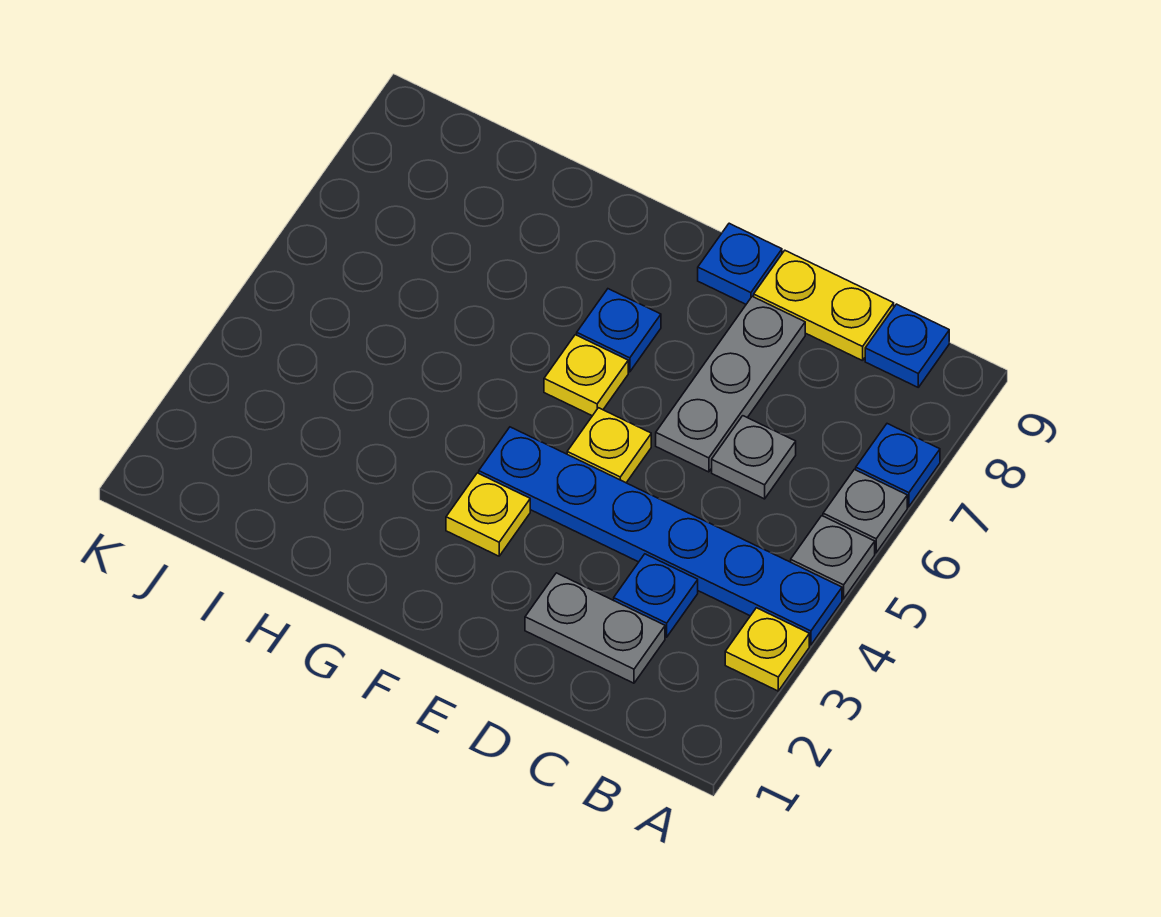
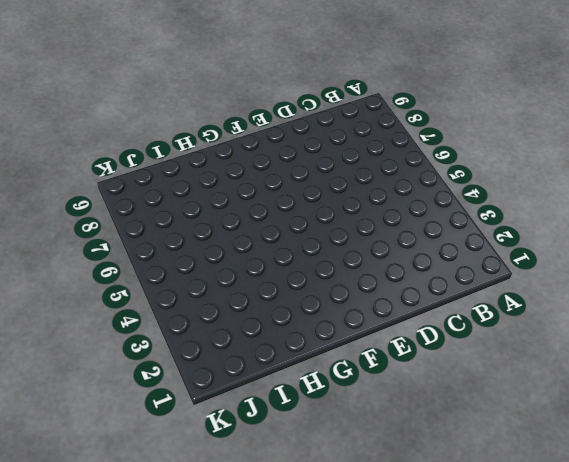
none -> yellow 1x1 plate [725,608,809,691]
none -> blue 1x6 plate [479,427,842,645]
none -> grey 1x1 plate [791,516,875,599]

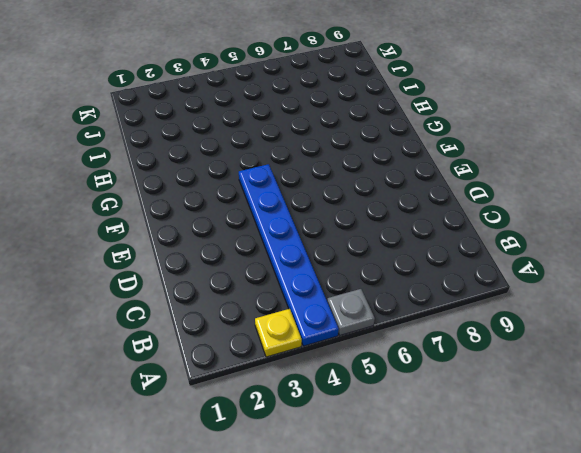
none -> grey 1x1 plate [823,469,907,553]
none -> blue 1x1 plate [856,424,940,507]
none -> blue 1x1 plate [865,304,949,387]

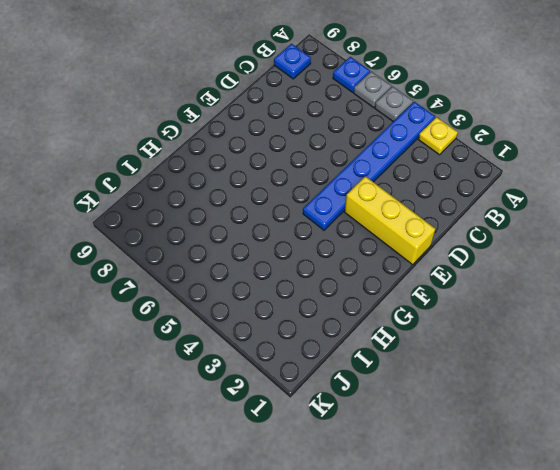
yellow 1x3 brick [345,176,435,265] -> none
none -> grey 1x2 plate [525,573,665,683]
none -> blue 1x1 plate [614,554,698,637]
none -> grey 1x1 plate [712,416,796,499]

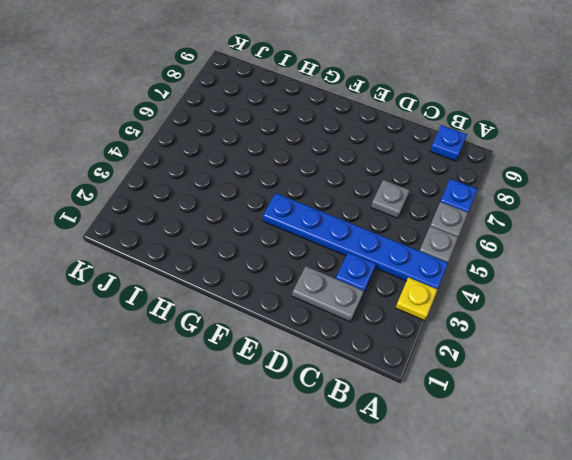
none -> yellow 1x2 plate [754,251,894,361]
none -> grey 1x3 plate [656,296,805,472]
none -> yellow 1x1 plate [567,408,651,483]

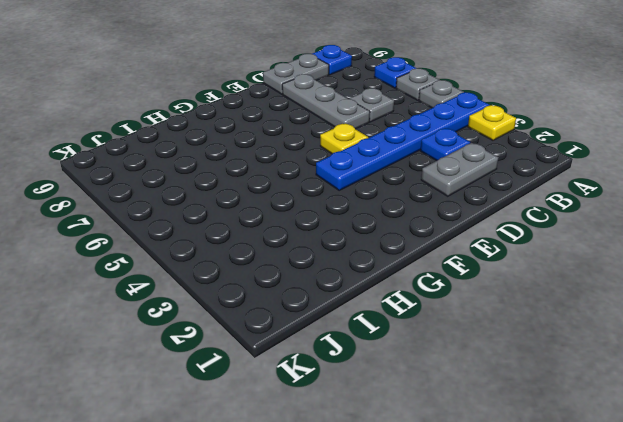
grey 1x2 plate [263,54,329,94] -> yellow 1x2 plate [754,251,894,361]
none -> blue 1x1 plate [698,223,782,304]
none -> yellow 1x1 plate [446,473,530,556]
none -> yellow 1x1 plate [544,335,628,416]

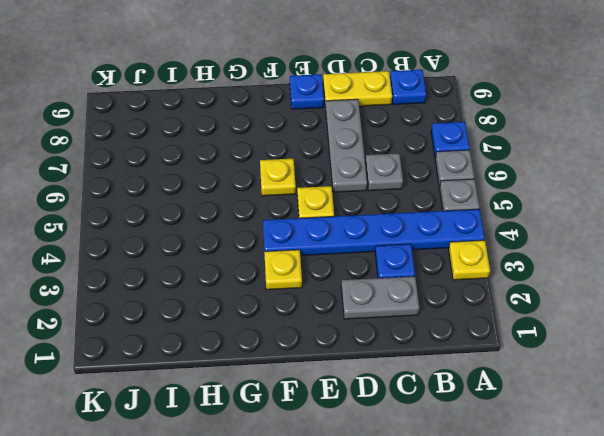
none -> blue 1x1 plate [577,289,661,372]

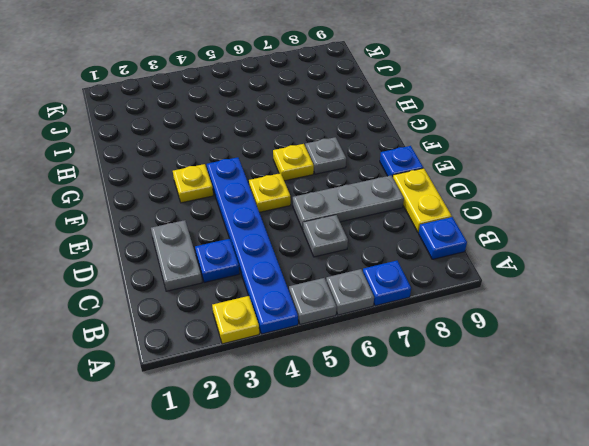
grey 1x1 plate [305,137,346,174] -> blue 1x1 plate [577,289,661,372]

